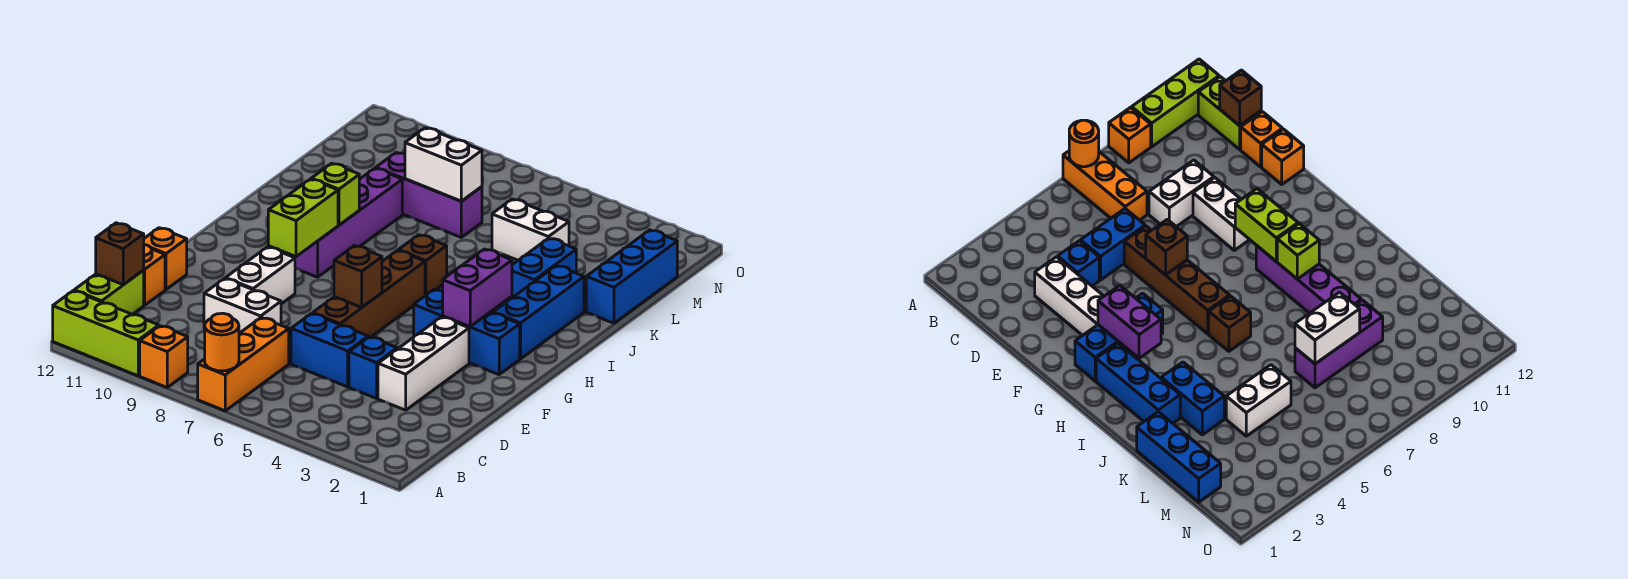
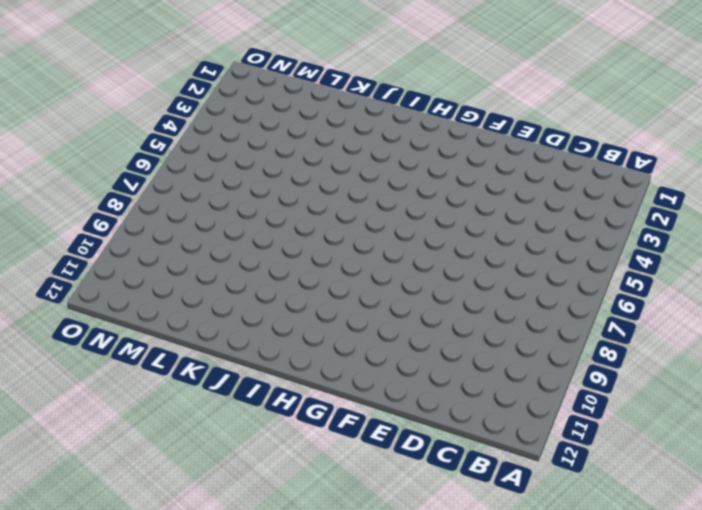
none -> orange 1x3 brick [198,318,289,411]
none -> orange 1x1 brick [140,326,188,387]
none -> lime 1x3 brick [53,291,159,376]

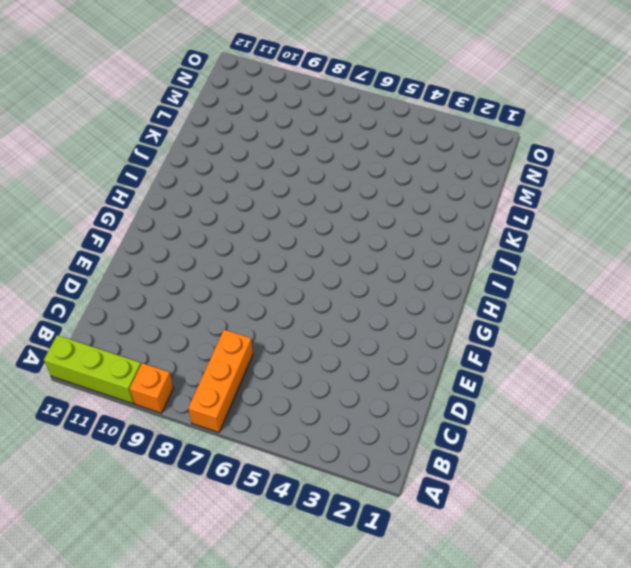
none -> lime 1x2 brick [74,270,144,314]
none -> white 1x3 brick [378,317,469,410]
none -> blue 1x1 brick [349,337,397,399]

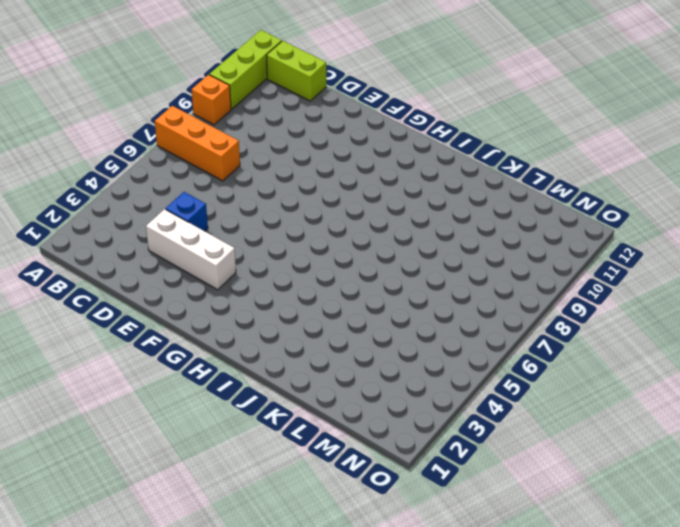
none -> blue 1x2 brick [291,313,368,387]
none -> white 1x2 brick [204,278,281,333]
none -> orange 1x1 brick [144,245,165,305]

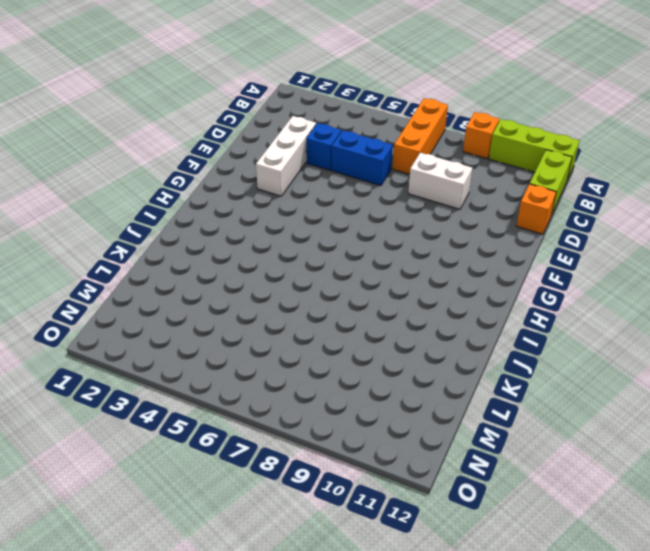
none -> brown 1x4 brick [313,250,425,337]
none -> white 1x2 brick [226,247,295,304]
none -> orange 1x1 brick [144,228,187,289]

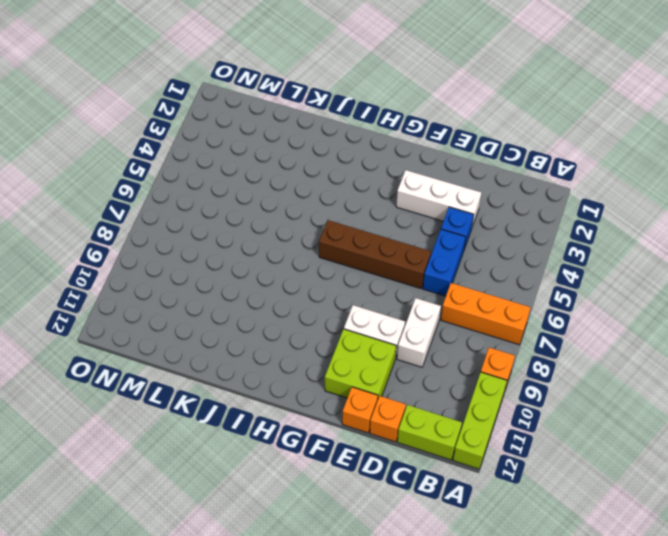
lime 2x2 brick [325,329,396,398] -> none
none -> blue 1x3 brick [414,290,520,375]
none -> blue 1x3 brick [493,266,584,359]
none -> purple 1x4 brick [290,168,402,277]

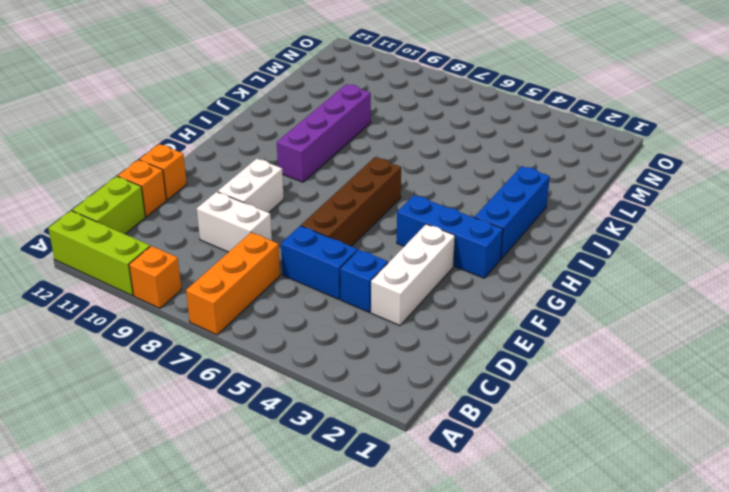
none -> brown 1x1 brick [398,235,447,296]
none -> blue 1x2 brick [507,238,576,301]
none -> blue 1x3 brick [586,230,677,323]

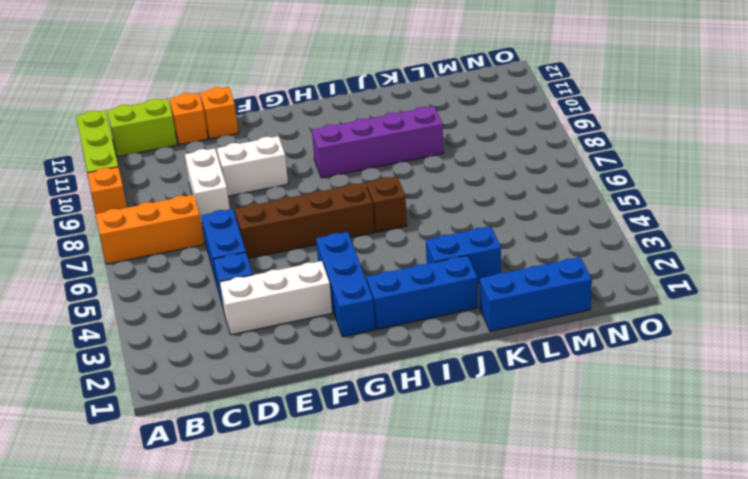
none -> white 1x2 brick [492,199,569,260]
none -> purple 1x3 brick [376,152,482,237]
none -> orange 1x1 round brick [205,313,239,371]

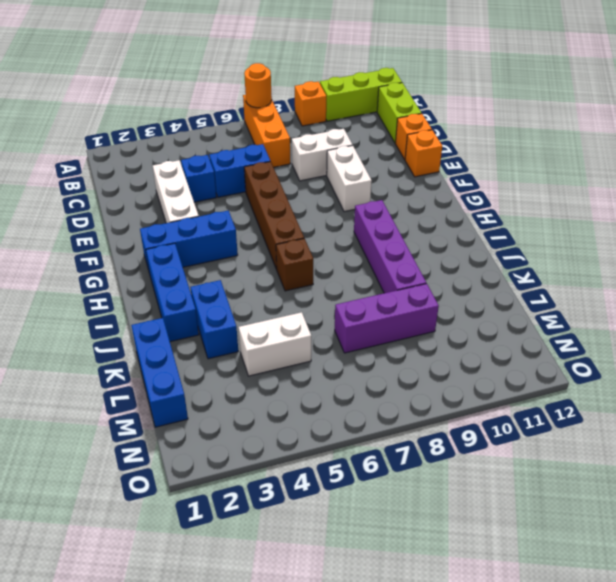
none -> brown 1x1 brick [96,223,144,285]
none -> brown 1x1 brick [334,246,382,307]
none -> purple 1x2 brick [443,249,512,326]

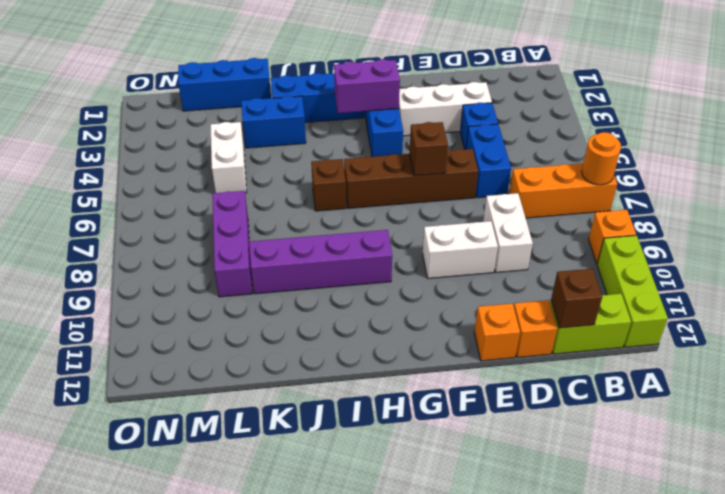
none -> lime 1x2 brick [268,179,338,257]
none -> lime 1x1 brick [311,163,359,225]
none -> white 1x2 brick [405,128,482,201]

